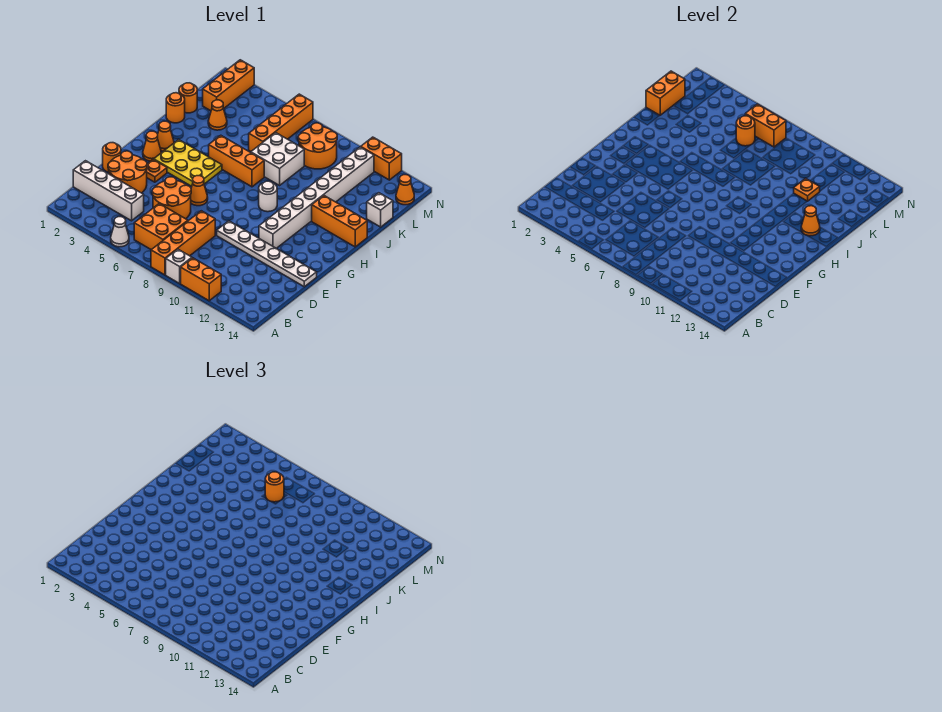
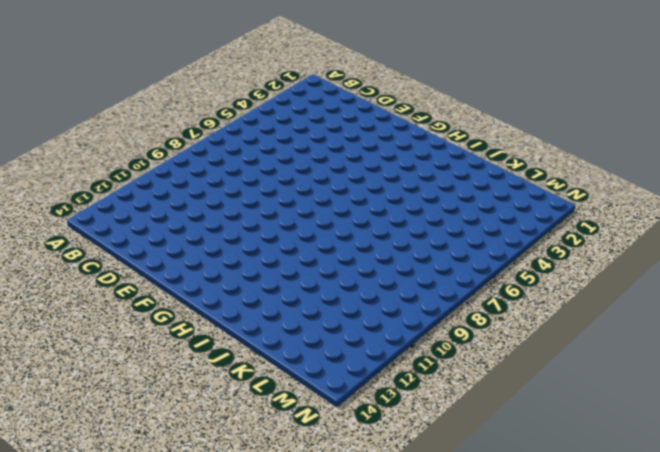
none -> white 1x1 cone [111,217,129,247]
none -> orange 1x4 brick [151,211,215,275]
none -> white 1x1 brick [166,249,192,284]
none -> orange 1x2 brick [181,258,221,301]

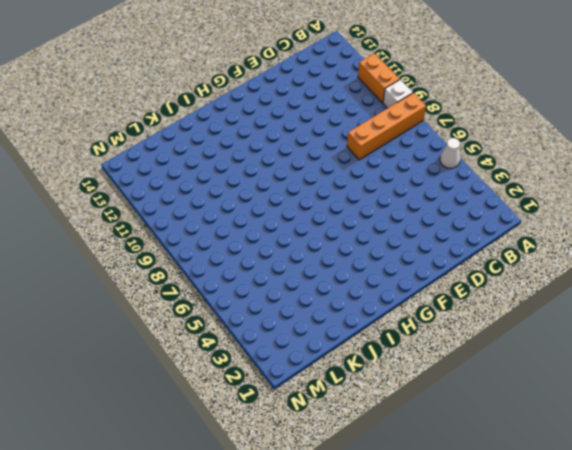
none -> orange 2x2 brick [134,204,188,250]
none -> white 1x4 brick [73,161,144,221]
none -> orange 2x2 round brick [108,151,147,193]
none -> orange 2x2 round brick [152,177,191,219]

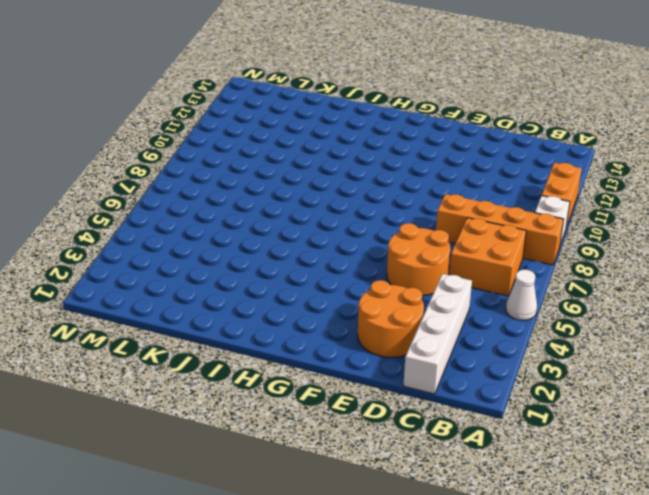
none -> orange 1x1 round brick [103,143,121,172]
none -> white 1x6 plate [217,221,317,287]
none -> orange 1x1 plate [147,159,167,182]
none -> orange 1x1 cone [191,175,208,206]

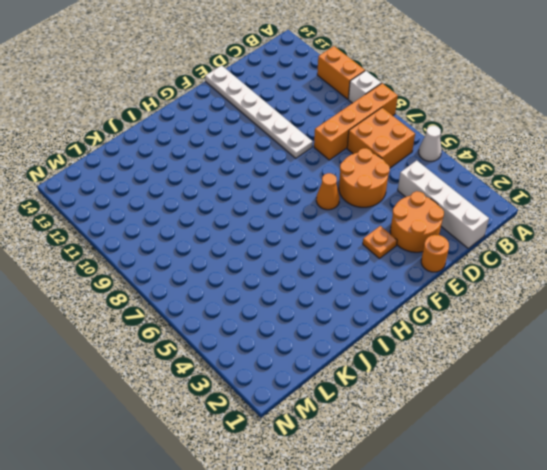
none -> white 1x8 brick [259,147,374,248]
none -> orange 1x1 cone [143,131,161,161]
none -> yellow 2x3 plate [154,140,222,186]
none -> orange 1x1 cone [158,121,174,151]

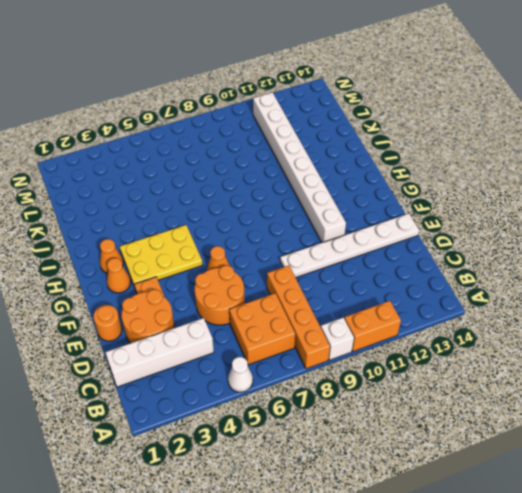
none -> white 1x1 round brick [259,181,277,212]
none -> orange 1x3 brick [209,135,264,187]
none -> orange 1x3 brick [312,196,367,247]
none -> orange 1x1 round brick [166,93,185,123]

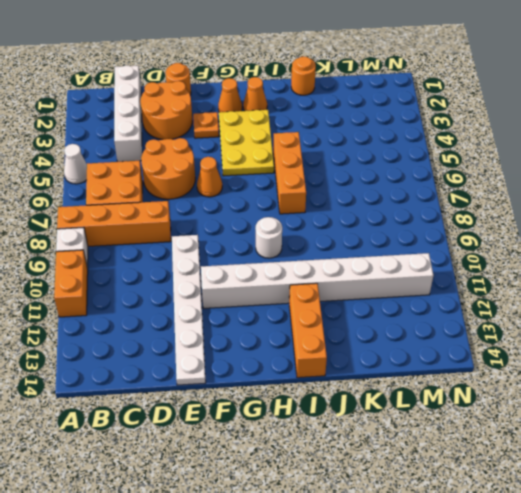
none -> white 2x2 brick [251,133,304,185]
none -> orange 1x1 round brick [179,83,197,113]
none -> orange 1x1 cone [208,100,227,130]
none -> orange 1x4 brick [249,94,313,151]

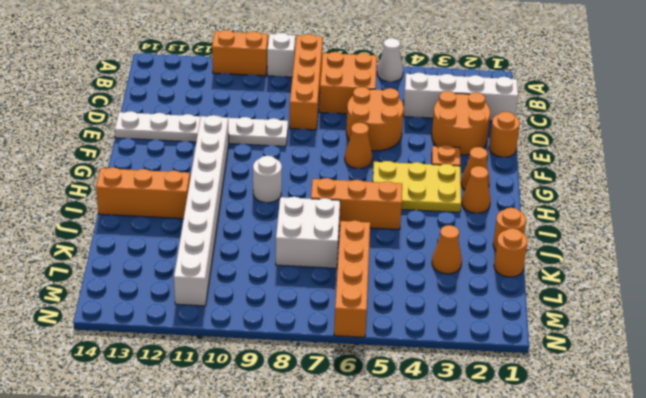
none -> white 1x1 brick [367,193,393,227]
none -> orange 1x3 brick [203,60,254,111]
none -> orange 2x2 round brick [298,123,337,169]
none -> orange 1x1 cone [396,175,414,205]

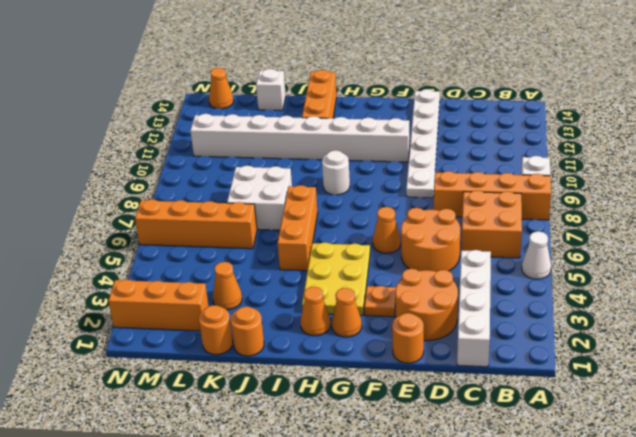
none -> orange 1x2 brick [181,258,221,301]
none -> orange 2x2 round brick [298,123,337,169]
none -> orange 1x2 brick [361,137,402,180]
none -> orange 1x1 cone [801,206,820,236]

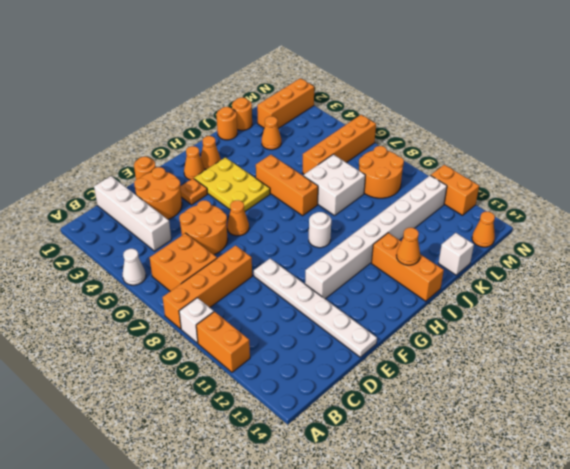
none -> orange 1x2 brick [646,71,685,115]
none -> orange 1x1 plate [794,178,820,201]
none -> orange 1x1 round brick [736,116,755,146]
none -> orange 1x2 brick [745,104,786,147]

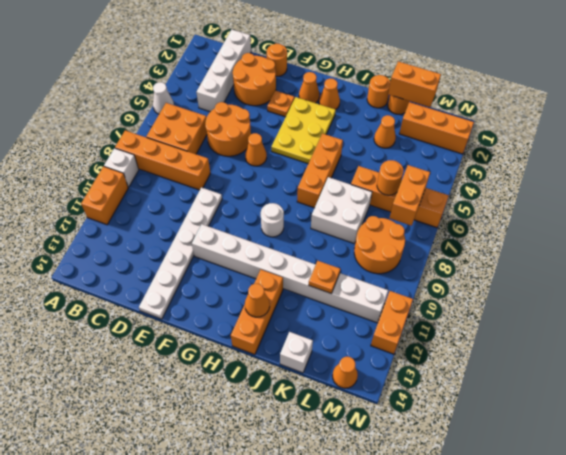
none -> orange 1x1 round brick [265,472,284,502]

